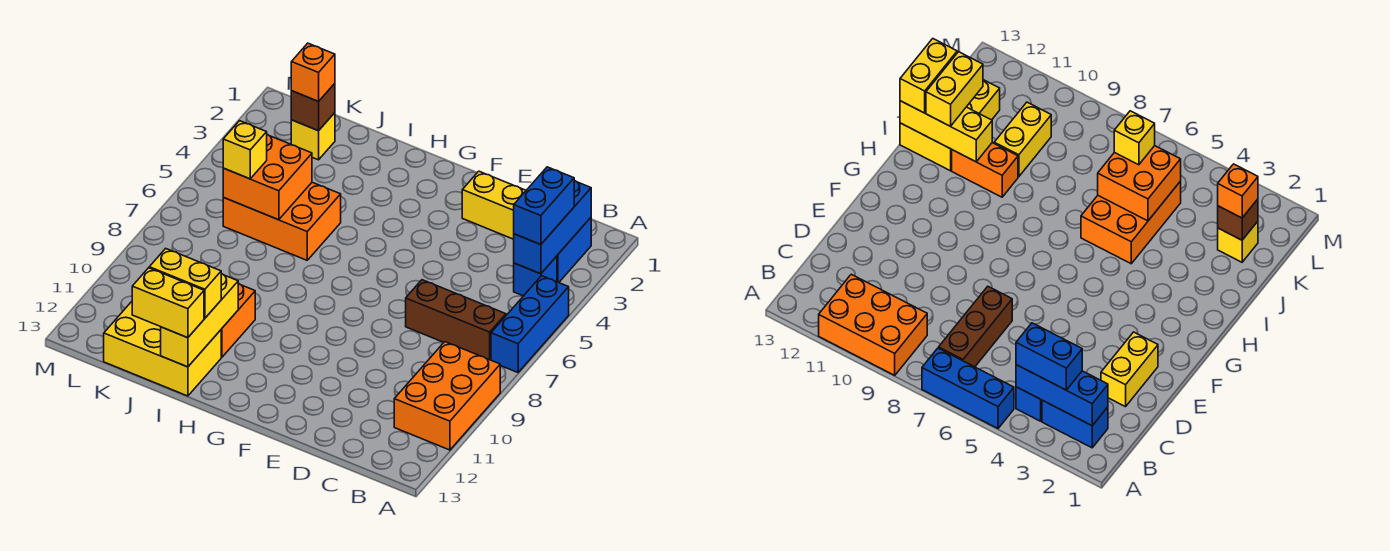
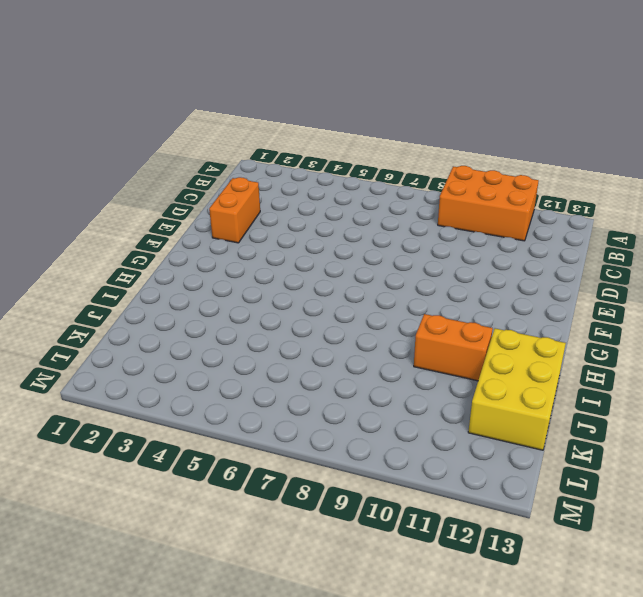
orange 1x2 brick [209,177,260,243] -> yellow 1x2 brick [462,171,526,239]
none -> blue 1x3 brick [491,276,569,372]
none -> blue 1x2 brick [557,218,591,283]
none -> blue 1x1 brick [514,256,557,296]

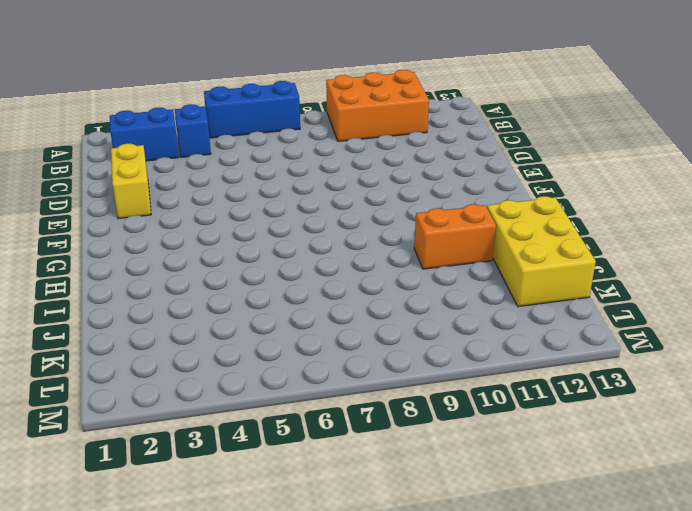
none -> brown 1x3 brick [406,280,506,360]
none -> orange 2x3 brick [223,182,341,260]
none -> yellow 1x2 brick [994,102,1051,177]

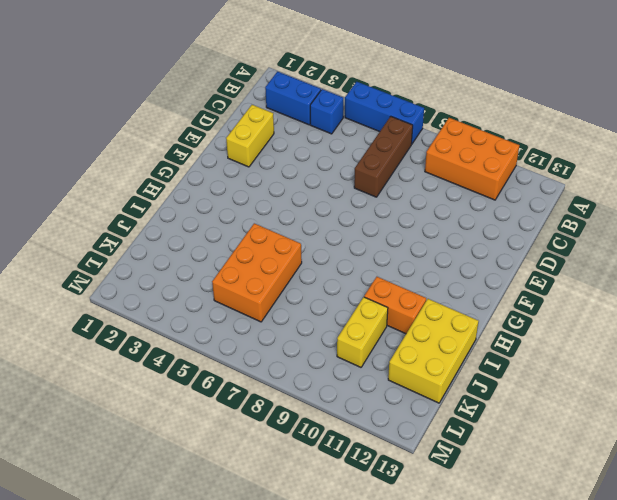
none -> yellow 1x1 brick [291,113,335,160]
none -> blue 1x3 brick [514,180,591,274]
none -> yellow 1x3 brick [161,274,238,367]

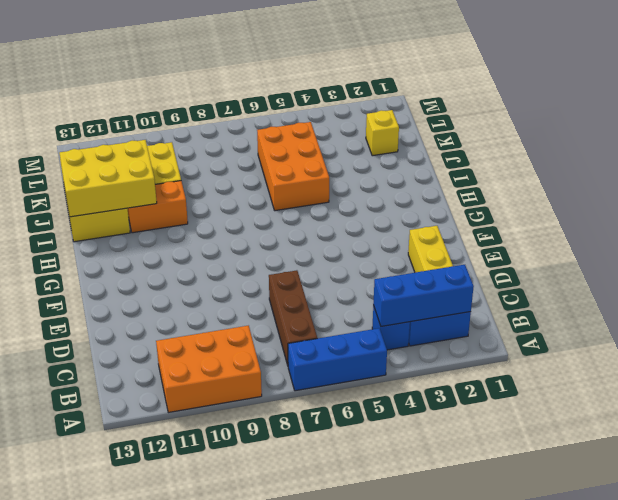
yellow 2x3 brick [59,140,157,217] -> yellow 1x3 brick [161,274,238,367]
none -> orange 2x2 brick [223,134,312,220]
none -> brown 1x1 brick [291,84,335,131]
none -> blue 1x2 brick [514,167,574,245]

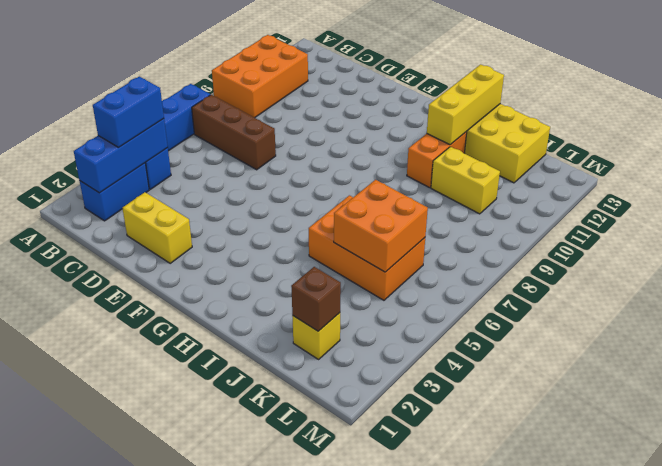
none -> yellow 1x2 brick [149,249,221,318]
none -> yellow 1x2 brick [132,268,204,338]
none -> orange 1x1 brick [291,43,335,101]

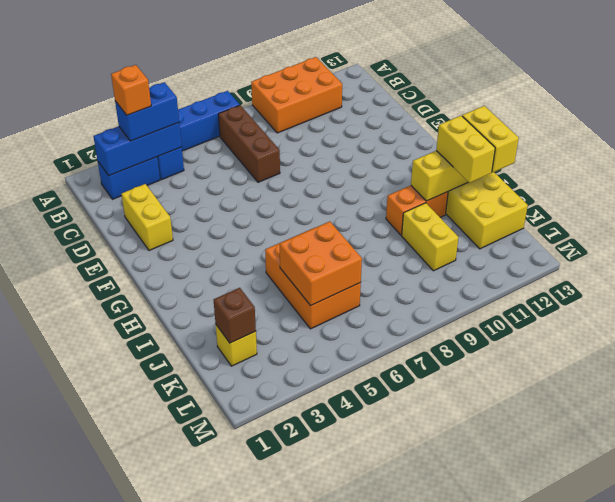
orange 1x1 brick [111,65,151,115] -> orange 1x1 brick moved to [291,43,335,101]
none -> yellow 1x1 brick [223,121,267,179]

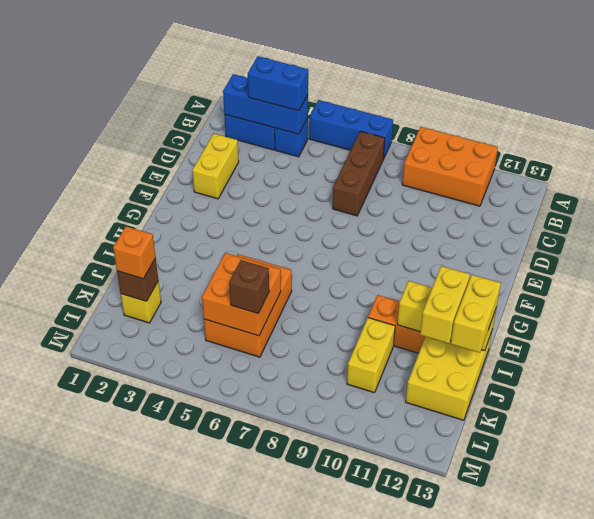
brown 1x1 brick [229,260,269,313] -> yellow 1x1 brick [223,121,267,179]

